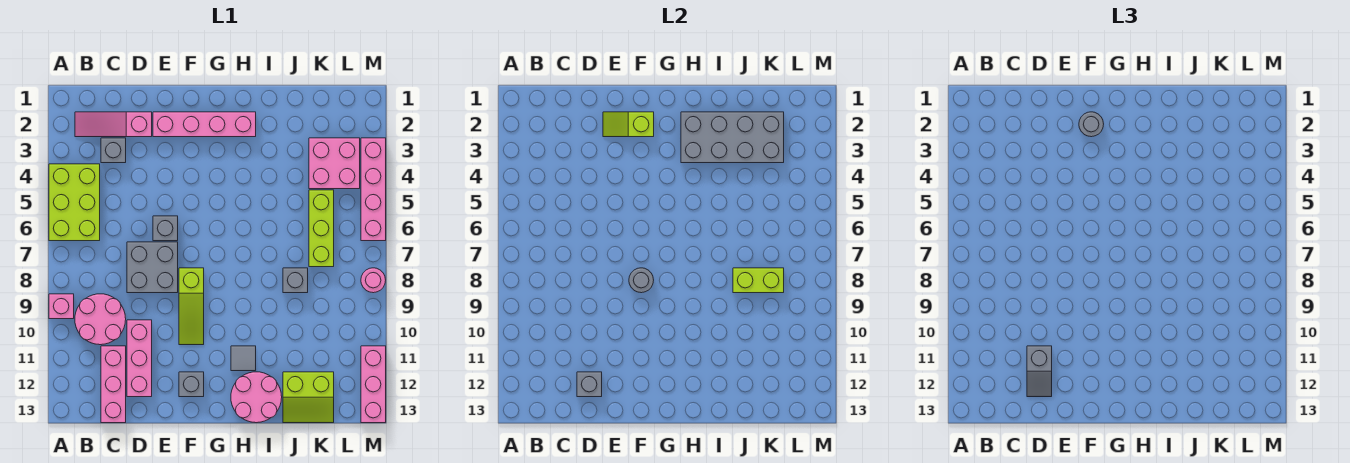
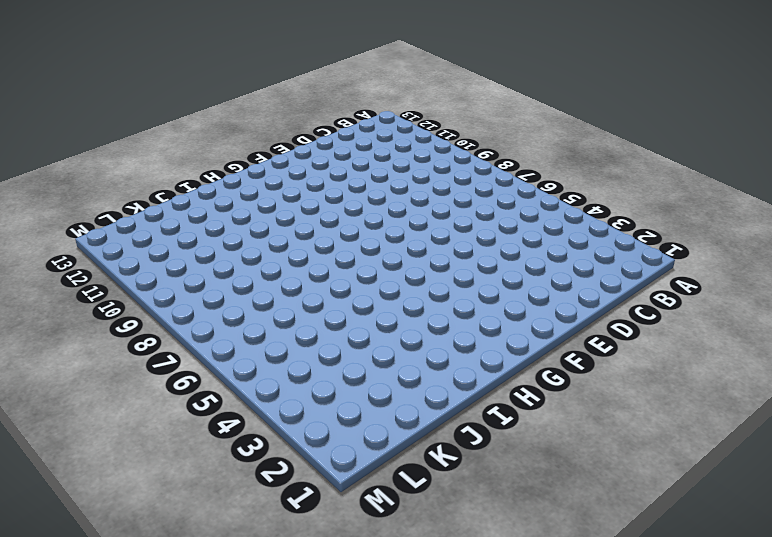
none -> lime 2x3 brick [49,164,100,241]
none -> pink 1x1 brick [49,294,74,319]
none -> pink 1x3 slope [75,112,152,137]

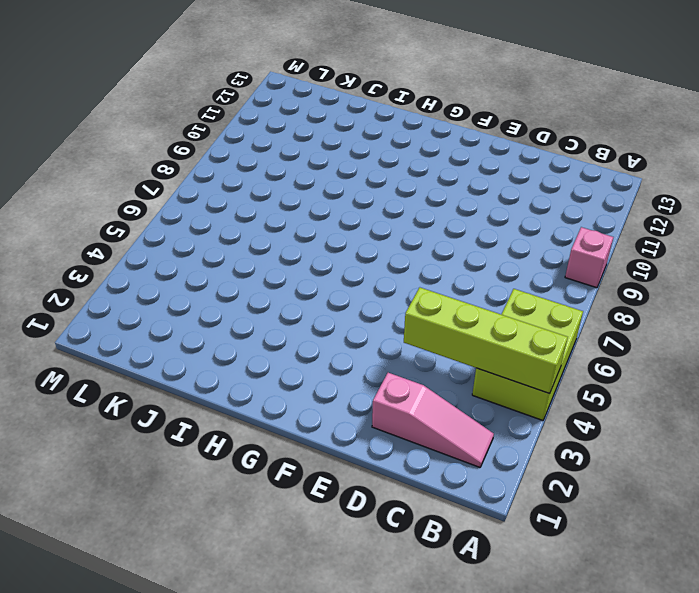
lime 1x4 brick [404,287,568,394] -> none
none -> pink 2x2 round brick [75,294,126,345]
none -> grey 1x1 brick [101,138,126,163]
none -> pink 1x3 brick [101,346,126,423]

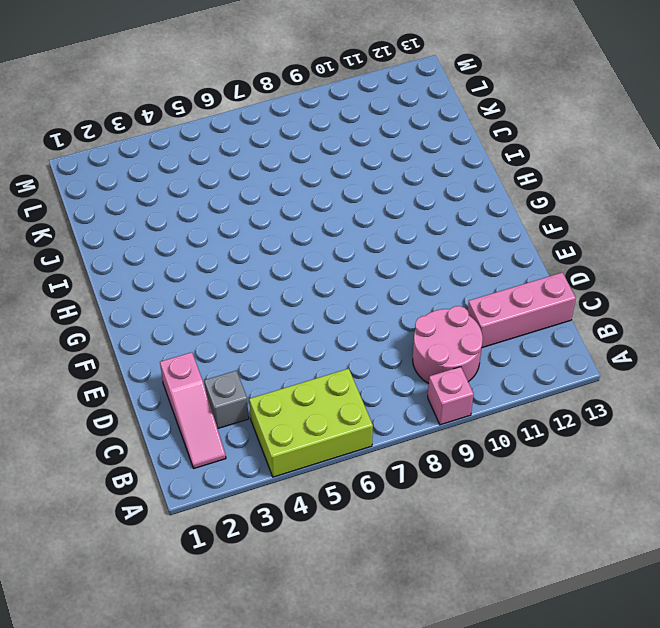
none -> grey 2x2 brick [127,242,178,293]
none -> pink 1x3 brick [127,320,152,397]
none -> pink 1x4 brick [153,112,256,137]

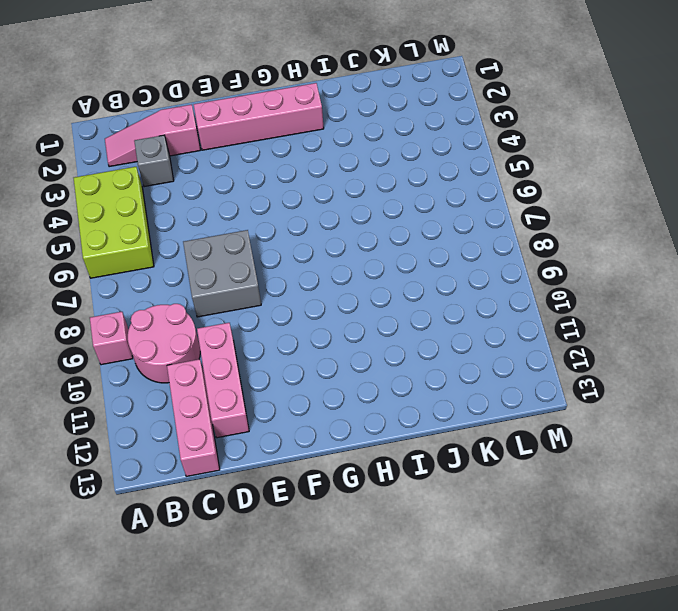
none -> grey 1x1 brick [153,216,178,241]
none -> lime 1x3 slope [179,268,204,345]
none -> grey 1x1 brick [179,372,204,397]

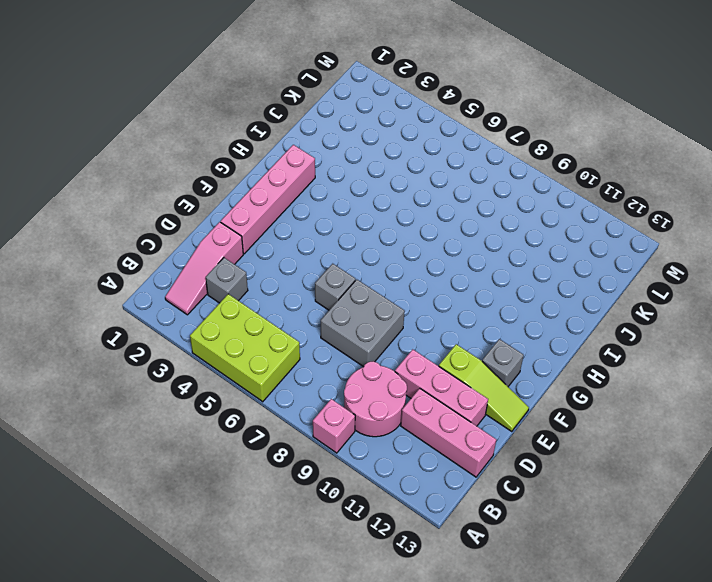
lime 1x3 slope [439,344,529,432] -> lime 1x3 slope moved to [179,268,204,345]
none -> grey 1x1 tile [231,346,256,371]
none -> pink 2x2 round brick [231,372,282,423]
none -> grey 1x1 brick [283,268,308,293]

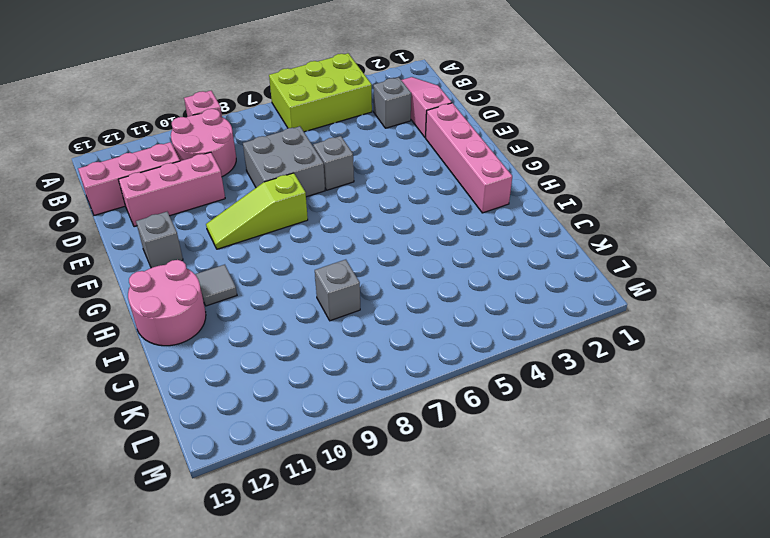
none -> lime 2x2 slope [283,372,334,423]
none -> pink 2x2 brick [309,138,360,189]
none -> lime 1x3 brick [309,190,334,267]

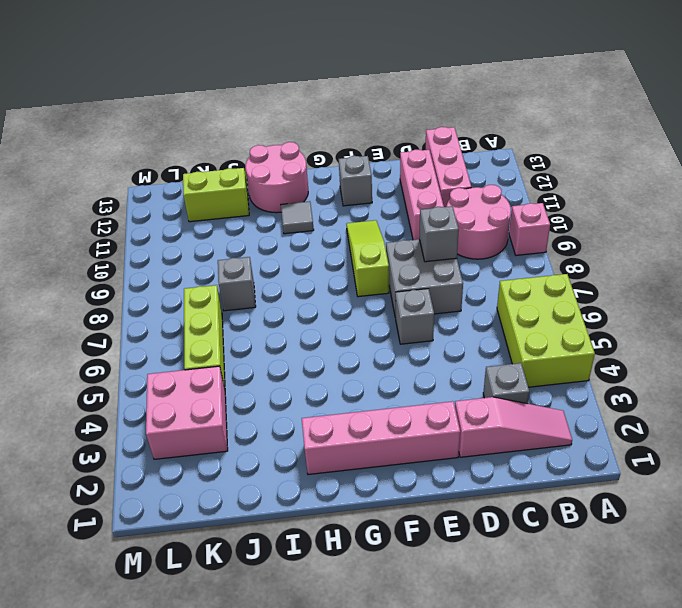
grey 1x1 brick [419,206,459,262] -> grey 1x1 brick moved to [577,372,602,397]
none -> pink 1x4 brick [361,138,386,241]
none -> pink 1x1 round brick [361,268,386,293]
none -> pink 1x3 brick [361,346,386,423]

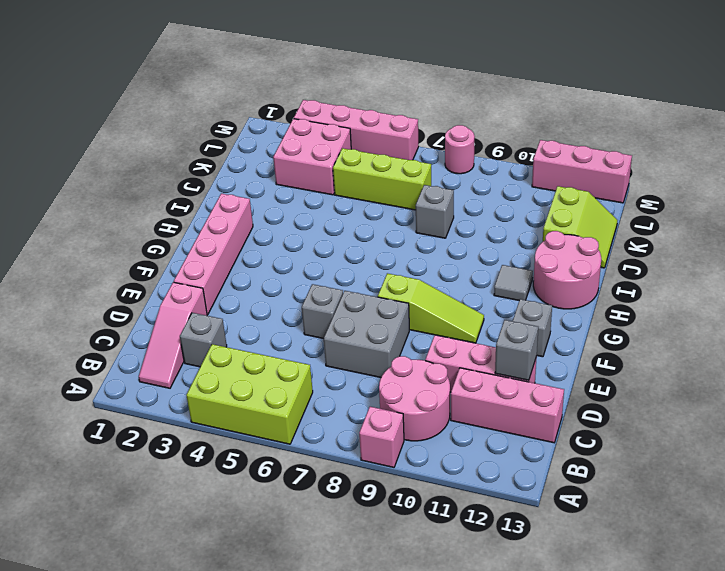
none -> lime 1x2 slope [603,112,654,137]
none -> grey 1x1 round brick [629,268,654,293]
none -> grey 2x4 brick [681,112,784,163]

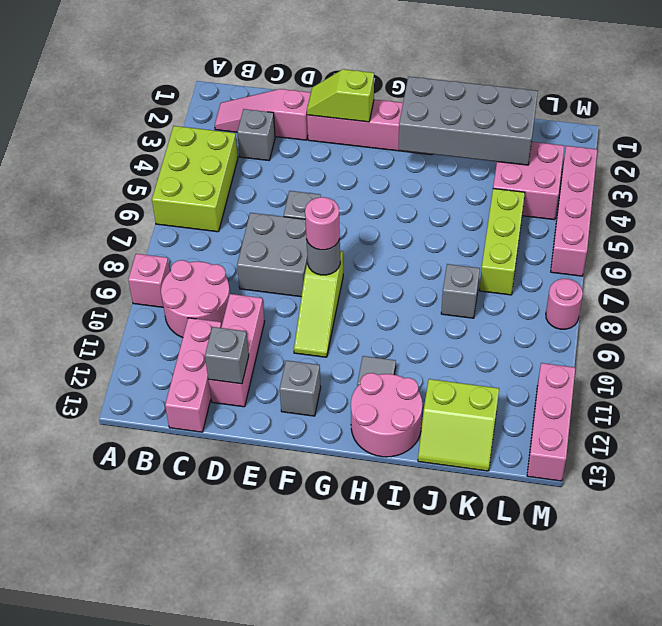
pink 1x1 round brick [305,197,340,250] -> none
none -> lime 1x2 brick [733,268,784,293]
none -> grey 1x2 slope [1027,346,1052,397]
none -> grey 1x1 round brick [1079,112,1104,137]

